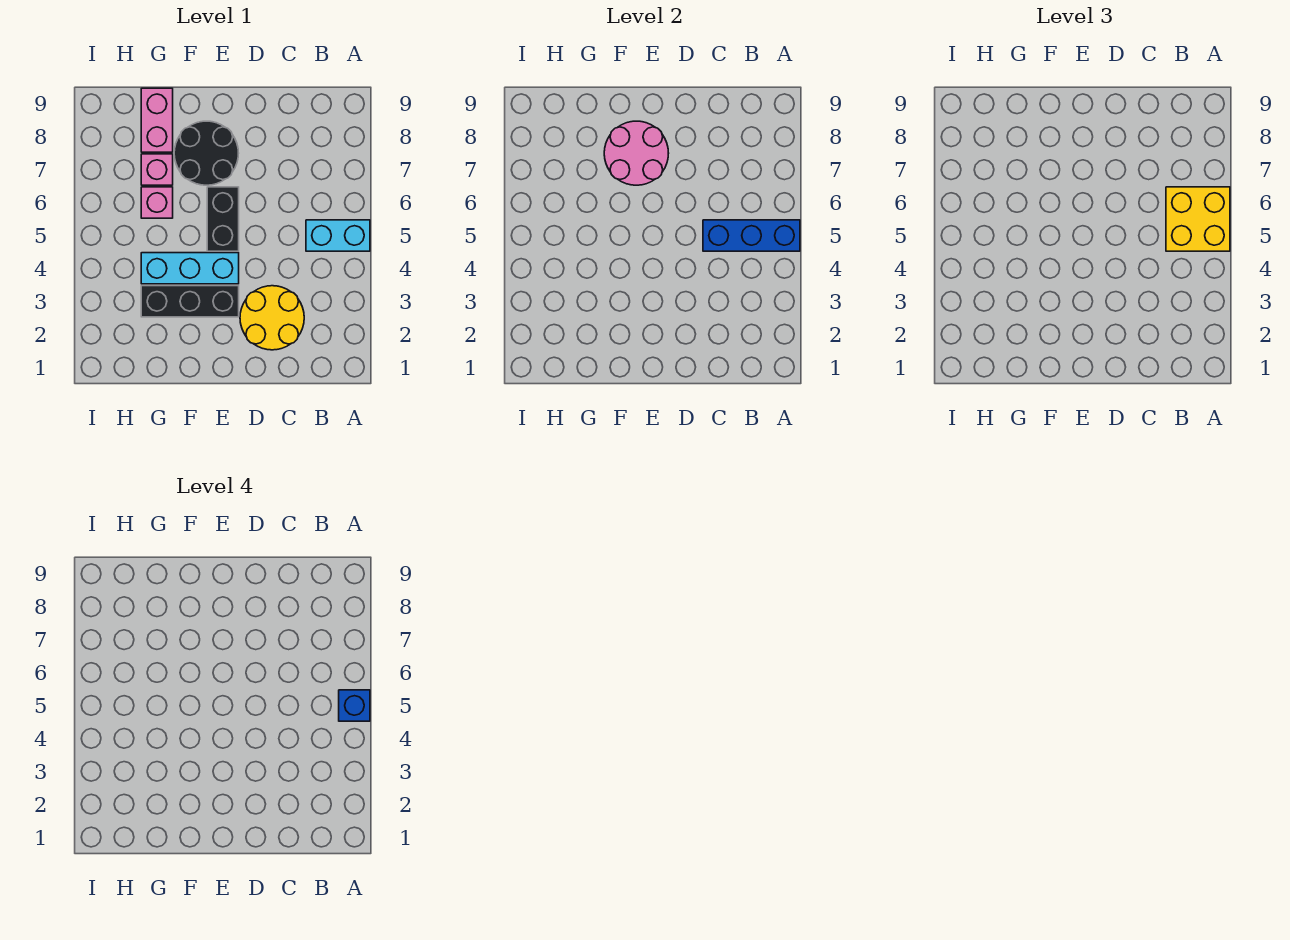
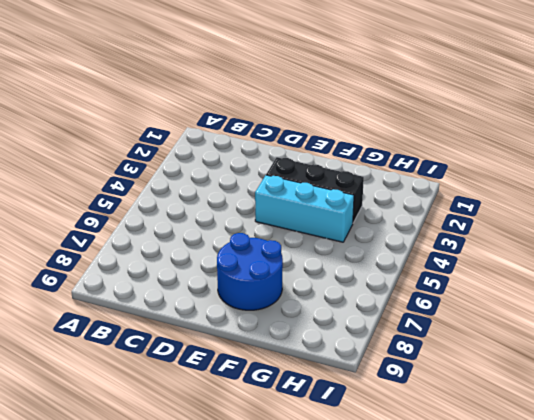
blue 2x2 round brick [217,233,283,310] -> black 2x2 round brick [174,121,239,185]
none -> cyan 1x2 brick [306,220,370,251]
none -> yellow 2x2 round brick [240,286,304,350]
none -> black 1x2 brick [207,187,239,251]

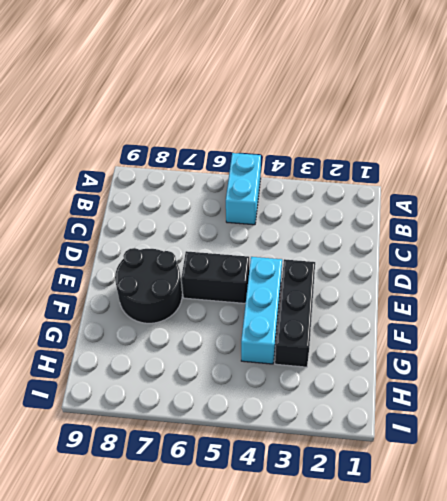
none -> yellow 2x2 round brick [240,286,304,350]
none -> pink 1x1 brick [141,187,173,218]
none -> pink 1x1 brick [141,154,173,185]

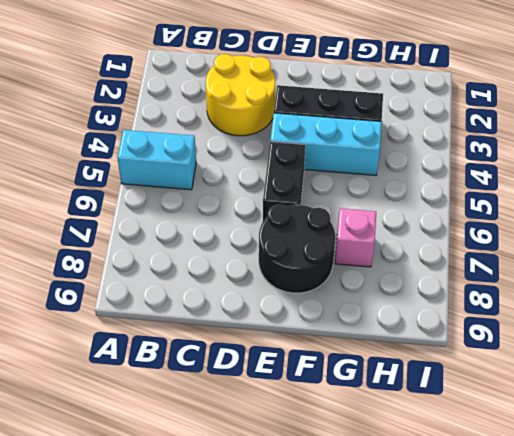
none -> pink 1x1 brick [141,187,173,218]
none -> pink 1x2 brick [141,88,173,152]
none -> blue 1x3 brick [703,220,800,251]

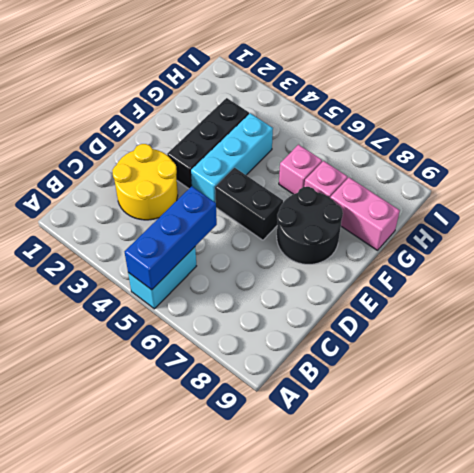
none -> pink 2x2 round brick [604,121,669,185]
none -> yellow 2x2 brick [1166,187,1230,251]
none -> blue 1x1 brick [339,690,370,721]

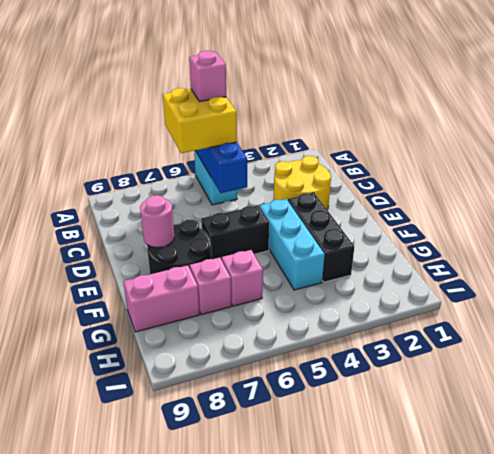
pink 1x1 brick [189,51,226,102] -> blue 1x1 brick [339,690,370,721]
pink 1x1 round brick [140,195,174,248] -> pink 2x2 round brick [604,121,669,185]

